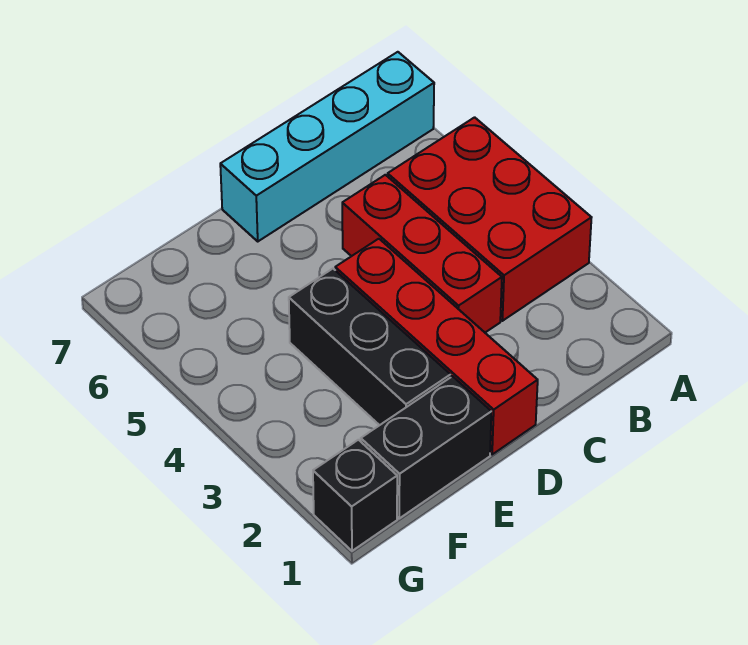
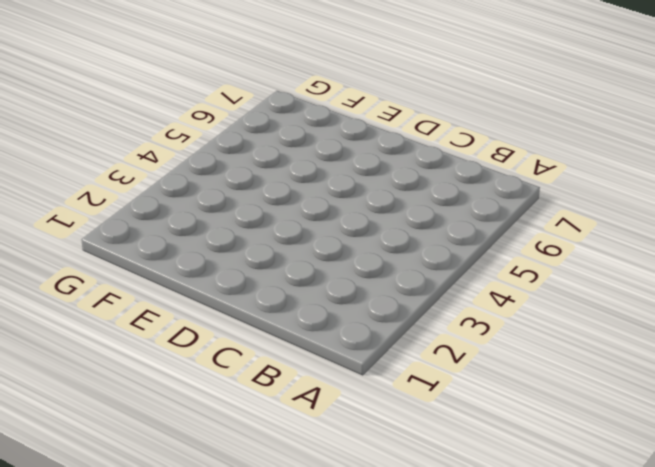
none -> red 2x3 brick [388,117,592,321]
none -> cyan 1x4 brick [220,52,434,241]

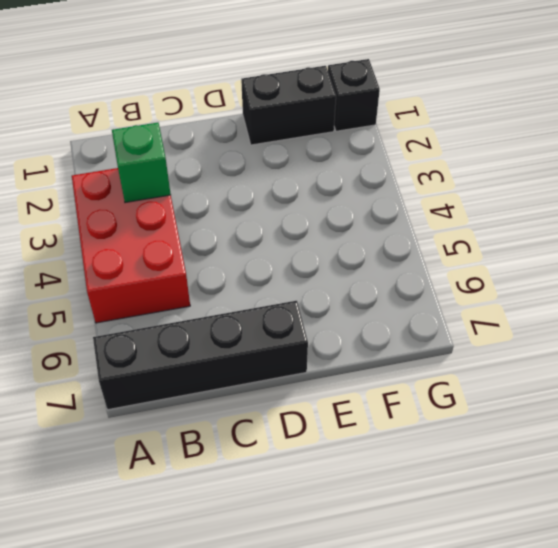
black 1x4 brick [93,301,308,410] -> cyan 1x4 brick [220,52,434,241]
green 1x1 brick [112,123,171,203] -> none
none -> red 1x3 brick [342,175,502,332]
none -> red 1x4 brick [335,239,538,454]

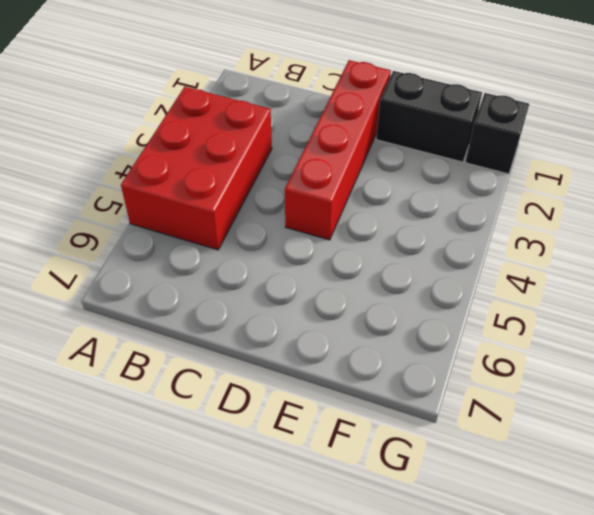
none -> cyan 1x4 brick [220,52,434,241]
none -> red 1x3 brick [342,175,502,332]

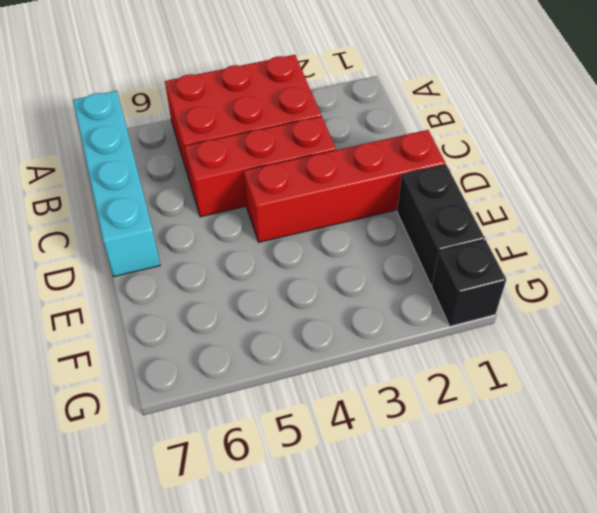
none -> black 1x3 brick [289,269,451,425]

